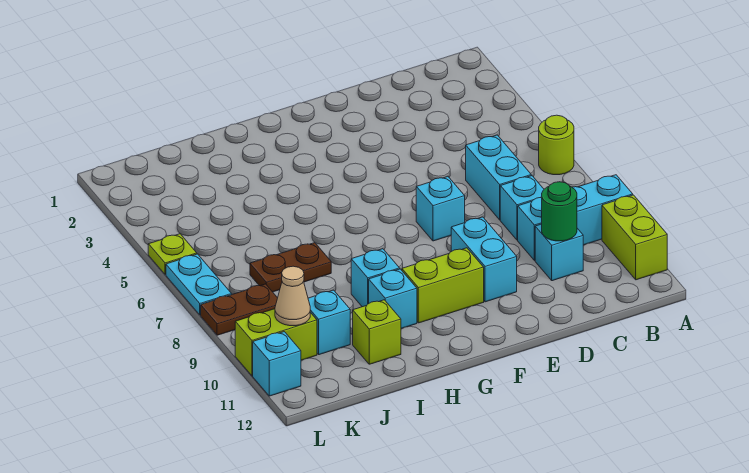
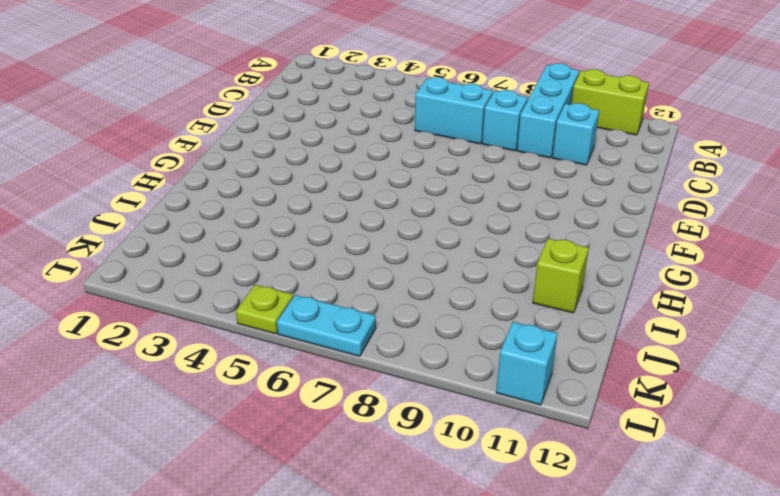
none -> lime 1x1 round brick [539,115,574,175]
none -> cyan 1x1 brick [416,177,465,241]
none -> cyan 1x2 brick [451,217,517,302]

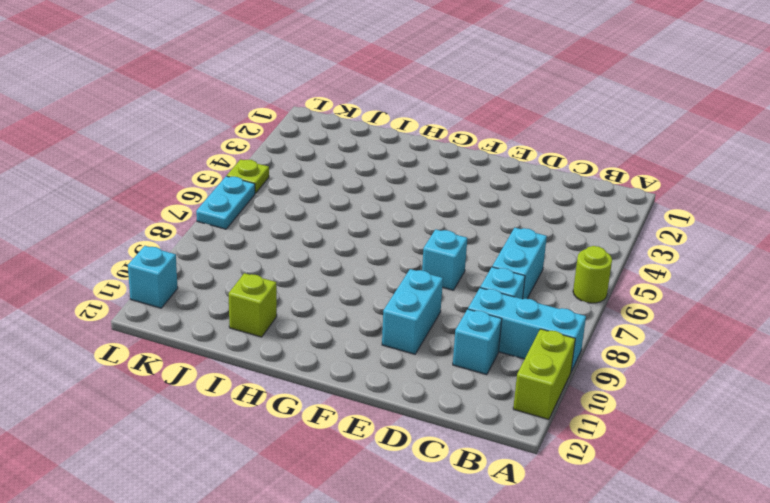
none -> lime 1x2 brick [402,248,484,323]
none -> cyan 1x1 brick [351,249,400,307]
none -> cyan 1x1 brick [369,269,417,329]

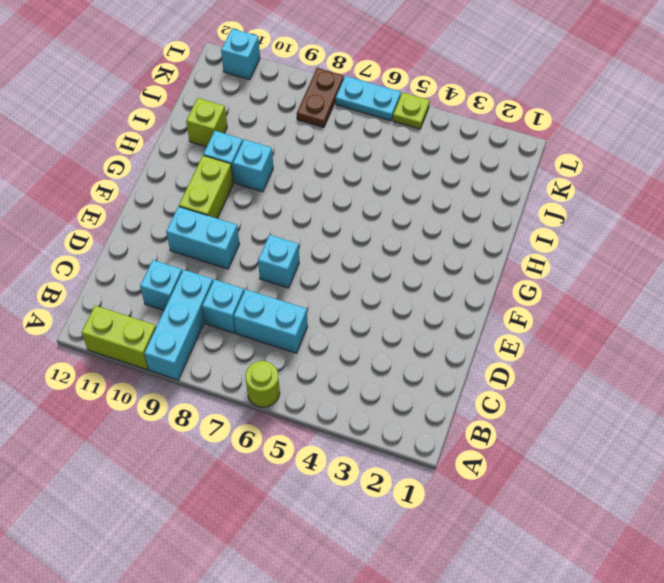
none -> brown 1x2 plate [250,243,331,292]
none -> cyan 1x1 brick [308,290,350,355]
none -> lime 1x2 brick [235,309,317,376]

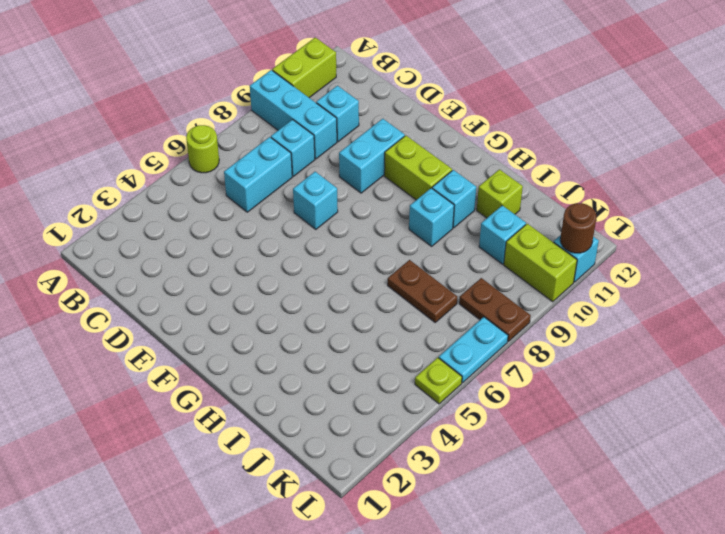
brown 1x1 round brick [560,203,597,253] -> none
none -> green 1x1 round brick [542,182,577,241]
none -> tan 1x1 cone [275,266,310,326]

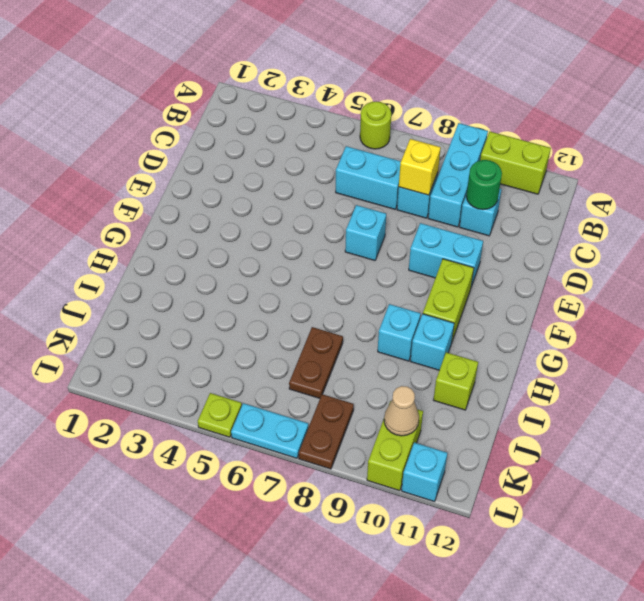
yellow 1x1 brick [399,139,441,195] -> none
none -> cyan 1x1 brick [308,290,350,355]

